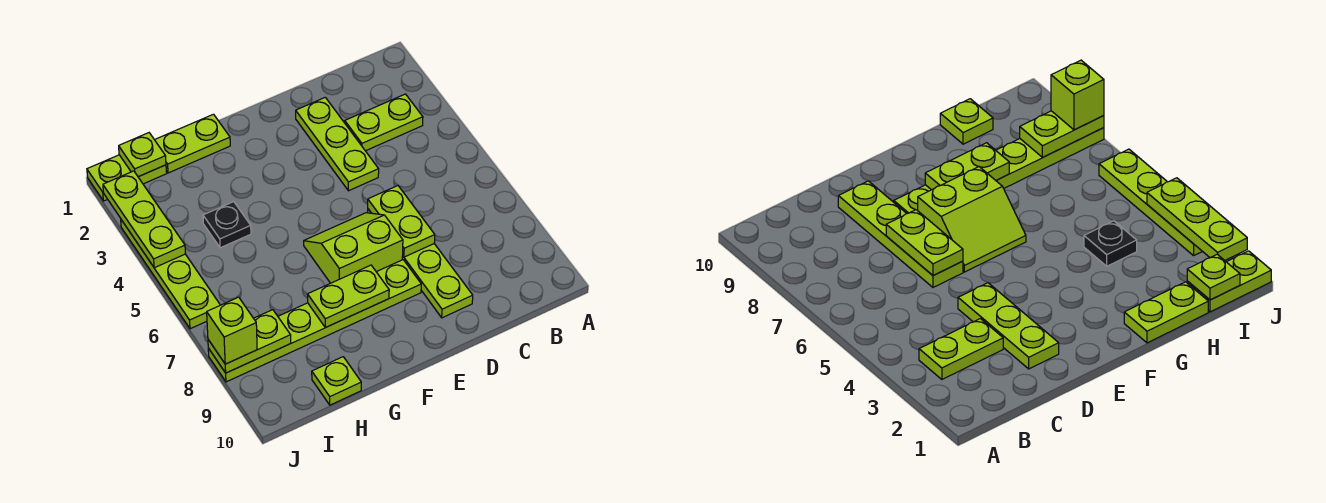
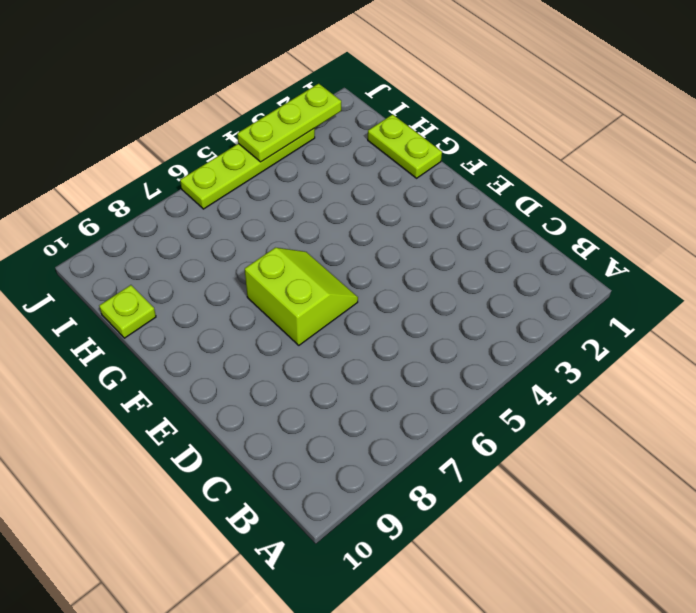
none -> lime 1x2 plate [345,94,423,151]
none -> lime 1x3 plate [296,97,379,191]
none -> lime 1x4 plate [368,209,473,318]

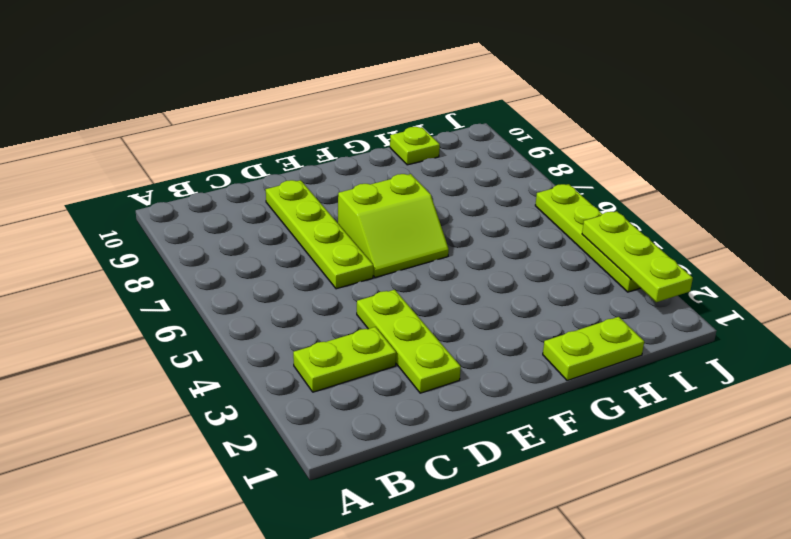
none -> lime 1x6 plate [208,260,421,382]
none -> black 1x1 plate [203,202,251,248]
none -> lime 1x2 plate [87,155,167,201]

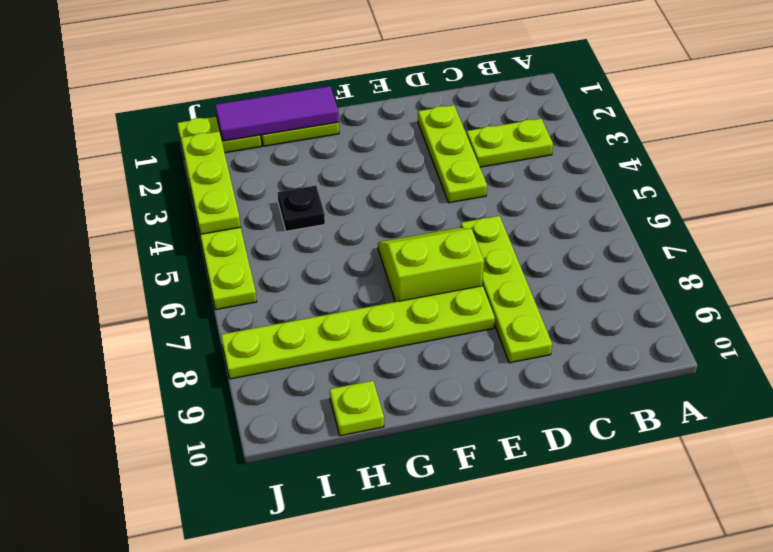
purple 1x3 tile [215,86,339,141] -> lime 1x1 plate [119,133,166,177]
none -> lime 1x2 plate [368,186,435,257]
none -> lime 1x2 plate [308,265,389,328]
none -> lime 1x2 plate [208,310,291,373]

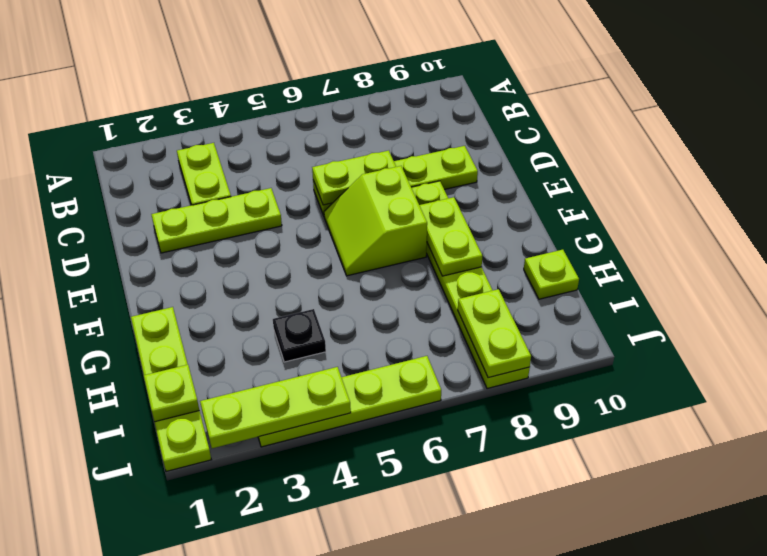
none -> lime 1x1 brick [207,297,257,364]

